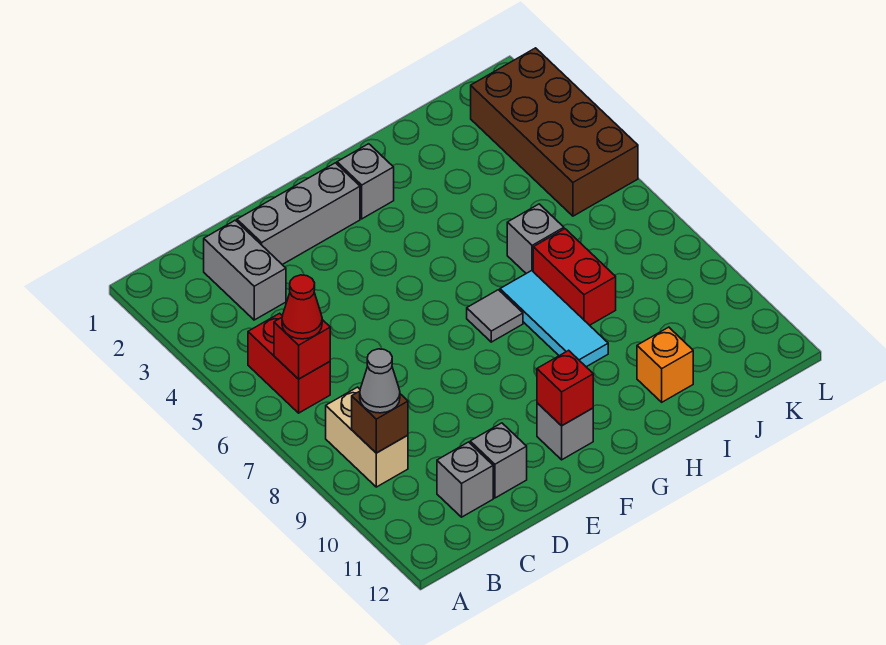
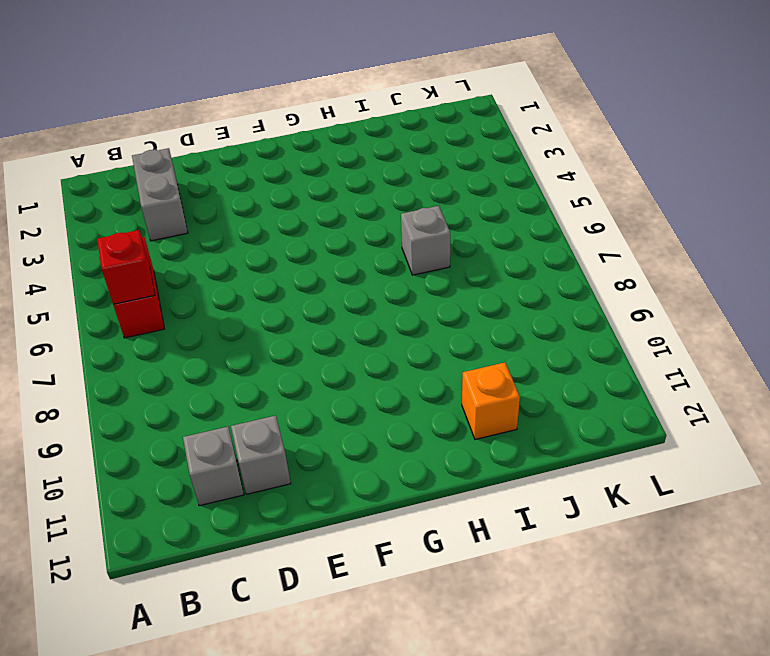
none -> tan 1x2 brick [326,387,408,487]
none -> grey 1x3 brick [237,163,360,265]
none -> grey 1x1 brick [537,403,593,460]

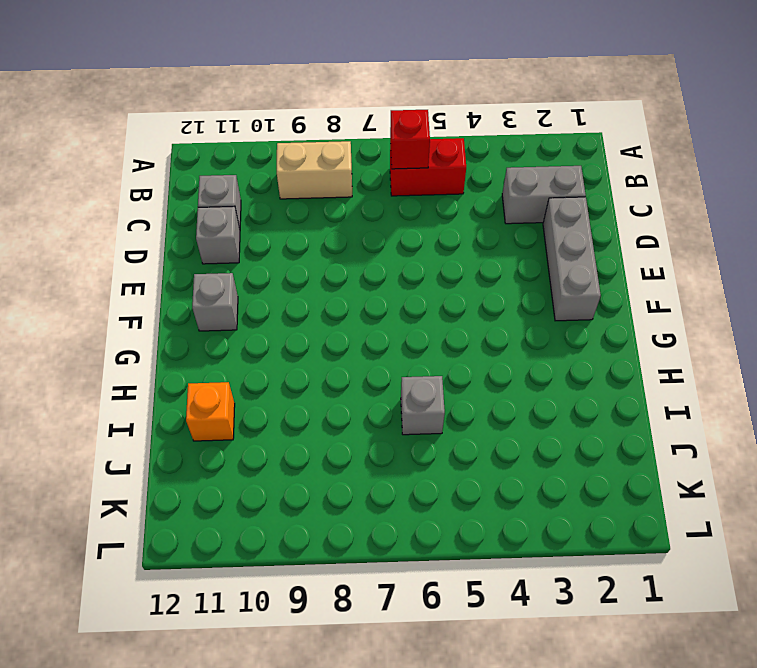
none -> grey 1x1 brick [337,144,394,219]
none -> grey 1x1 tile [467,290,523,342]
none -> cyan 1x3 tile [500,271,608,367]

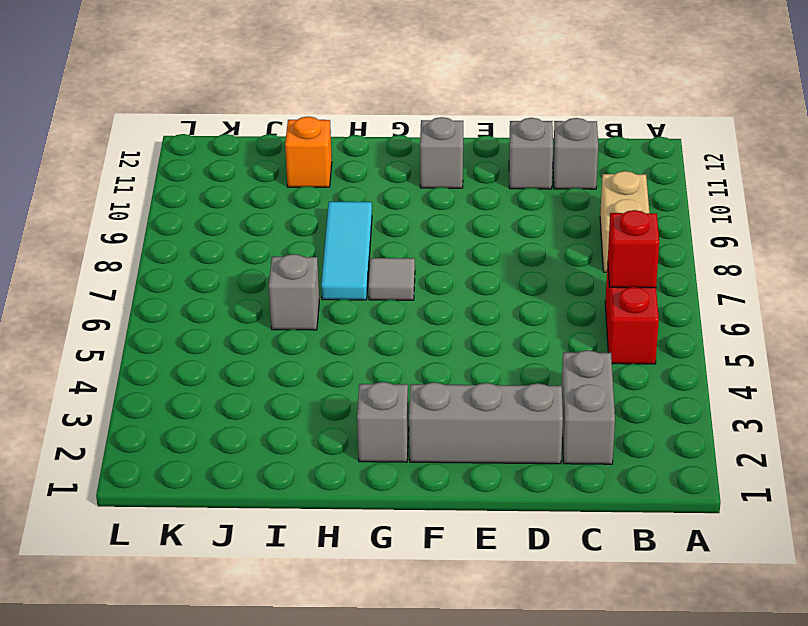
none -> red 1x2 brick [533,229,616,325]
none -> brown 2x4 brick [471,48,638,216]
none -> brown 1x1 brick [352,391,408,453]

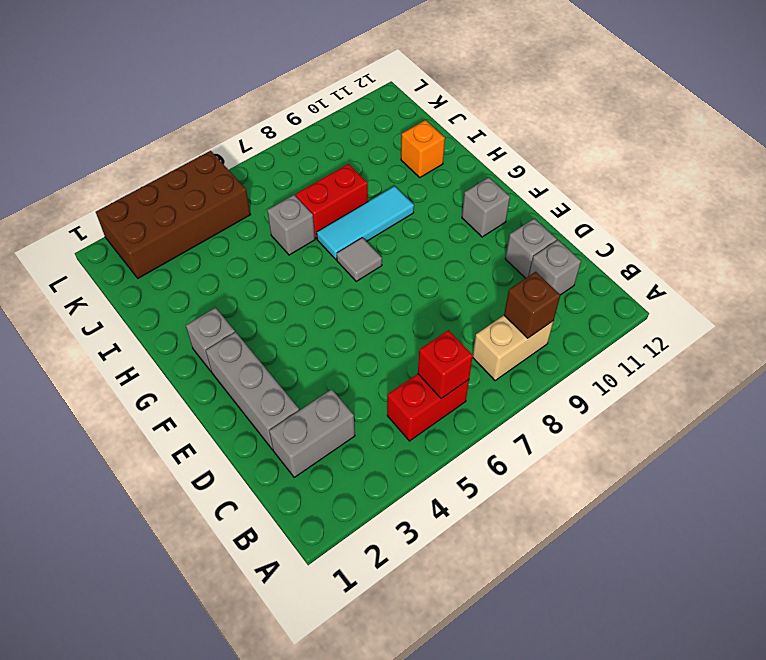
none -> red 1x1 brick [537,350,593,426]
none -> red 1x1 cone [282,275,322,339]
none -> grey 1x1 cone [360,349,400,413]

